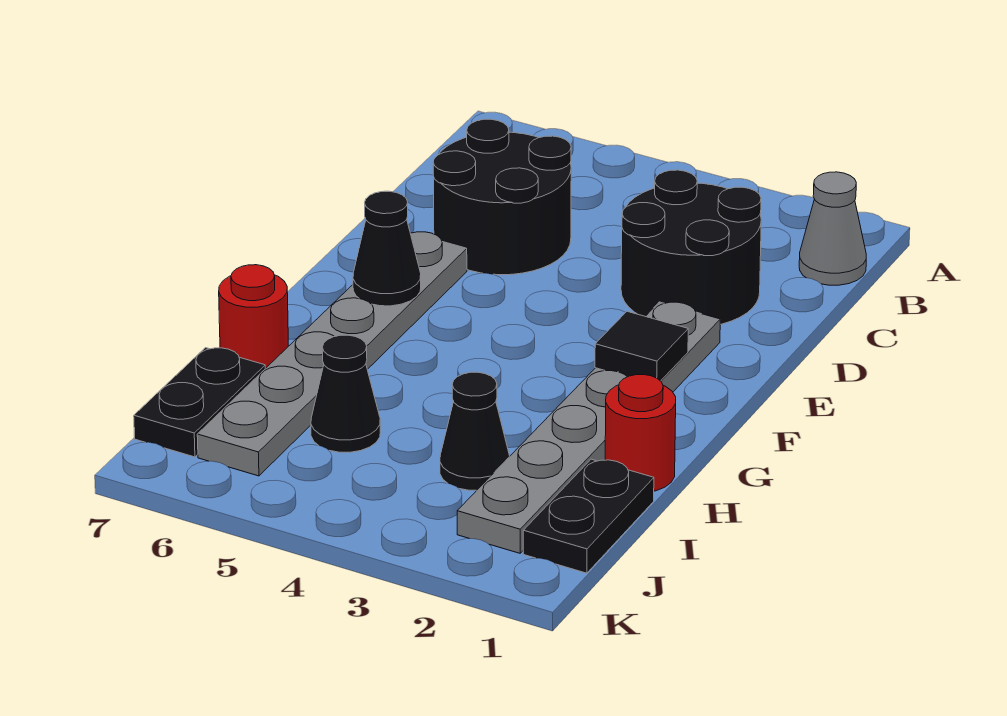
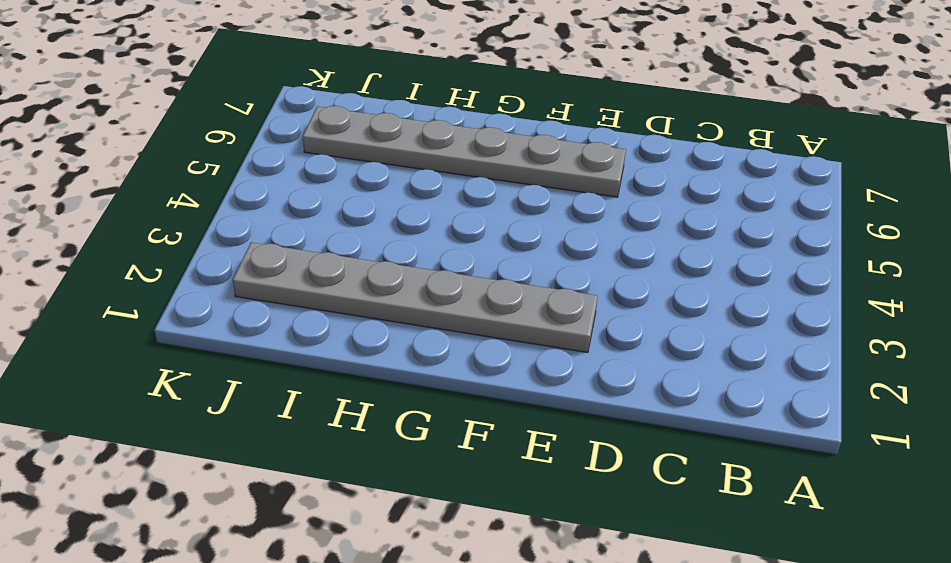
none -> grey 1x1 cone [799,172,866,285]
none -> black 2x2 round brick [621,170,761,324]
none -> black 2x2 round brick [433,119,571,275]

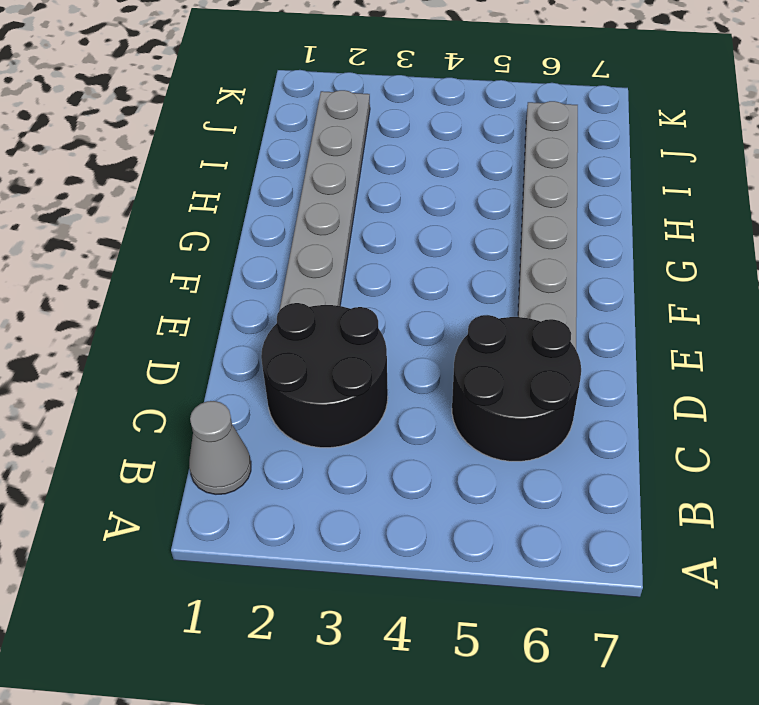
none -> red 1x1 round brick [605,375,676,491]
none -> red 1x1 round brick [219,265,288,369]
none -> black 1x2 plate [523,459,654,573]

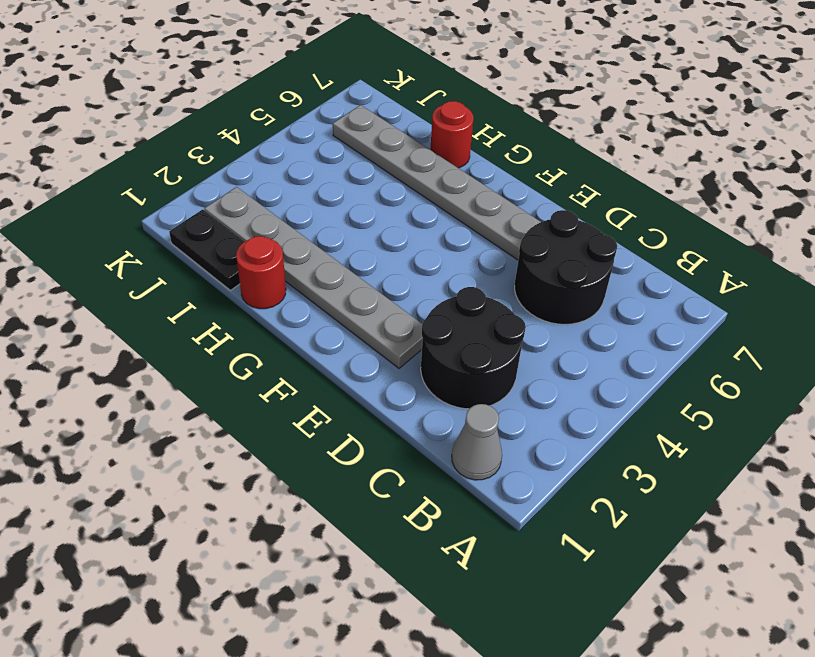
none -> black 1x1 cone [440,372,510,490]
none -> black 1x1 cone [311,335,380,452]
none -> black 1x2 plate [134,348,265,457]

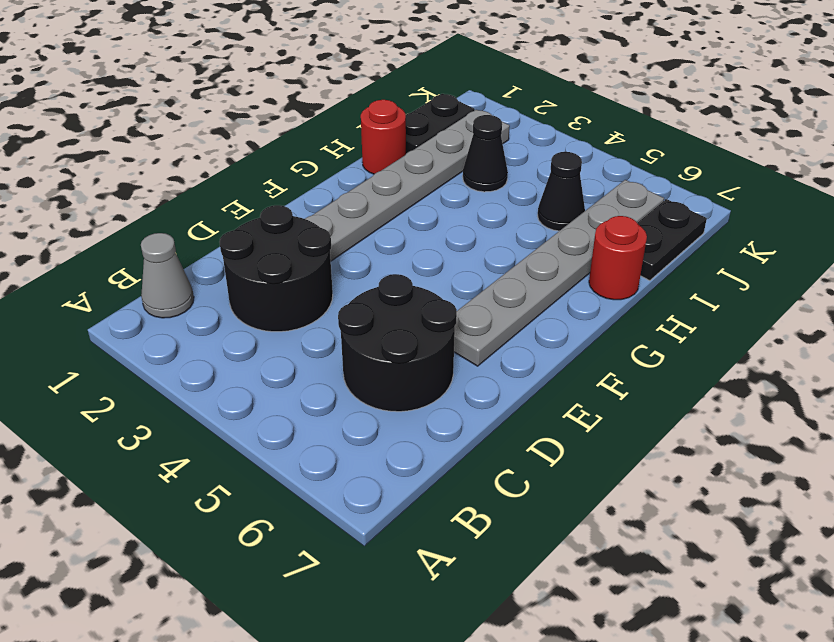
none -> black 1x1 tile [595,311,688,381]
none -> black 1x1 cone [353,191,421,306]

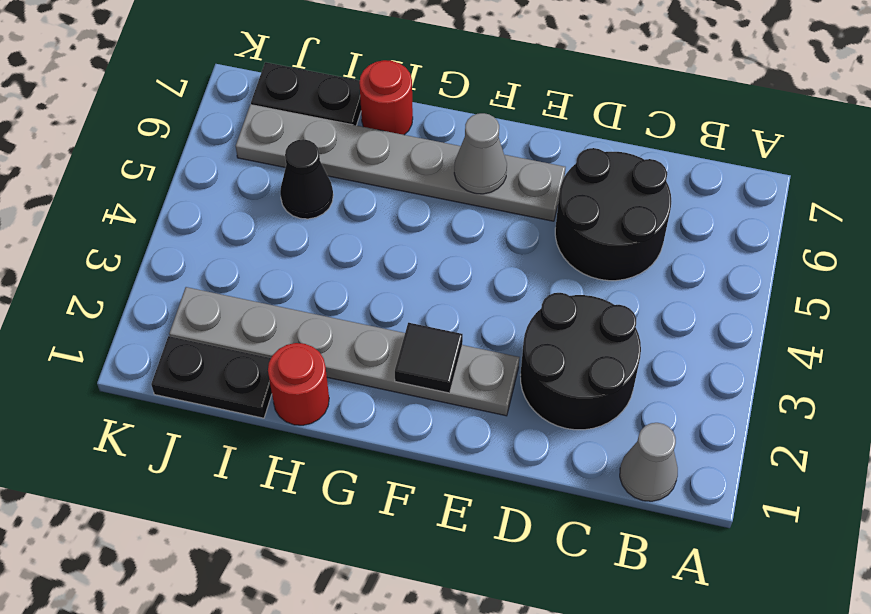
grey 1x1 cone [454,113,507,194] -> black 1x1 cone [353,191,421,306]
none -> black 1x1 cone [440,372,510,490]

